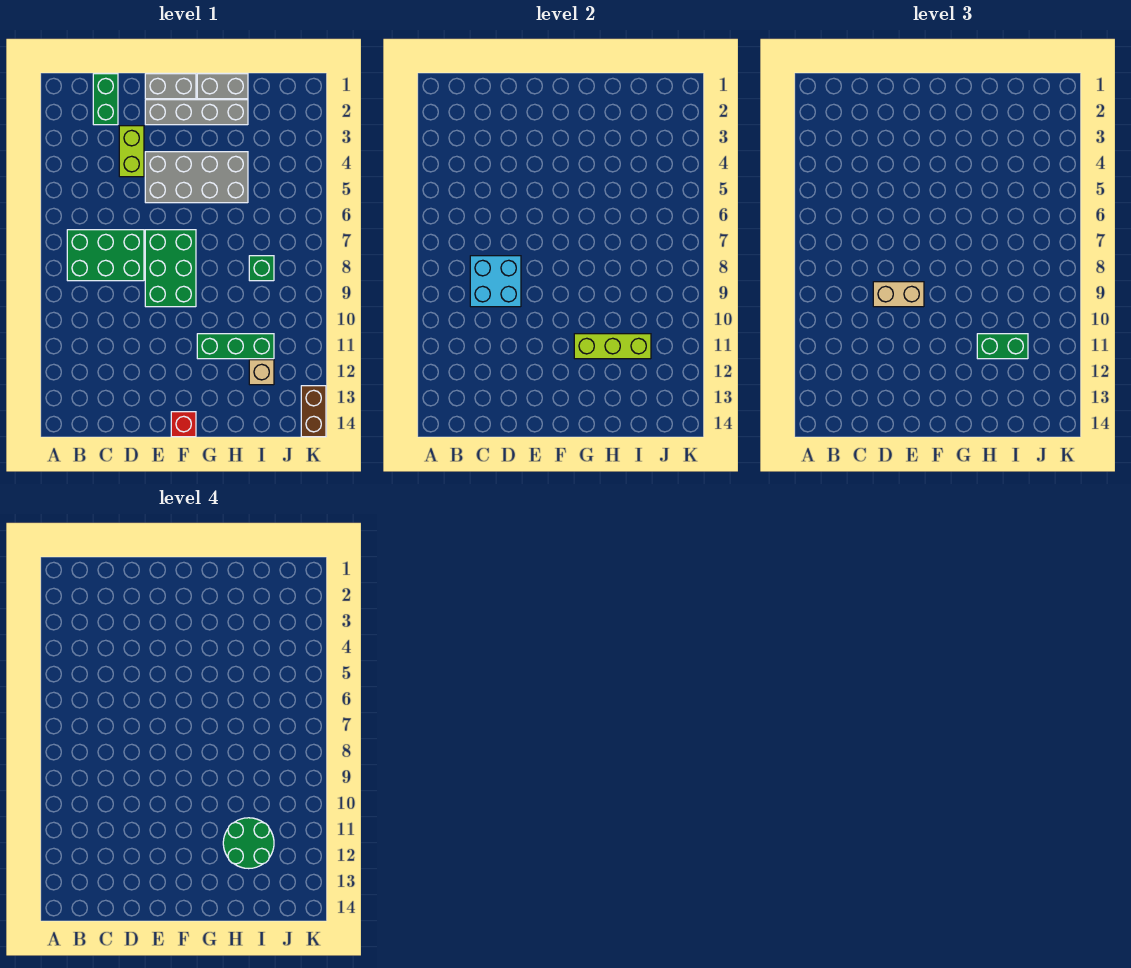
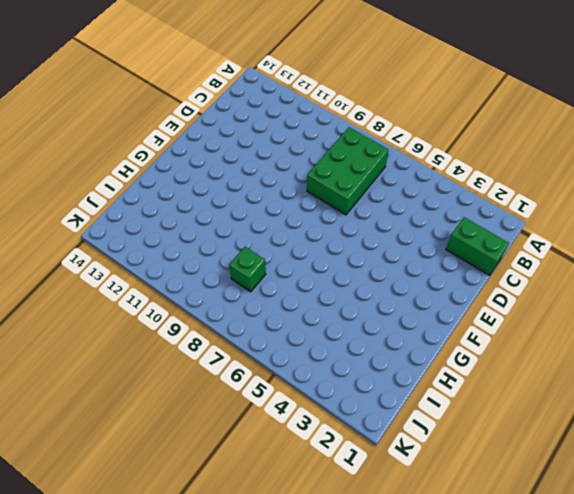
none -> lime 1x2 brick [119,126,144,177]
none -> grey 1x2 brick [145,74,196,99]
none -> grey 1x4 brick [145,100,248,125]

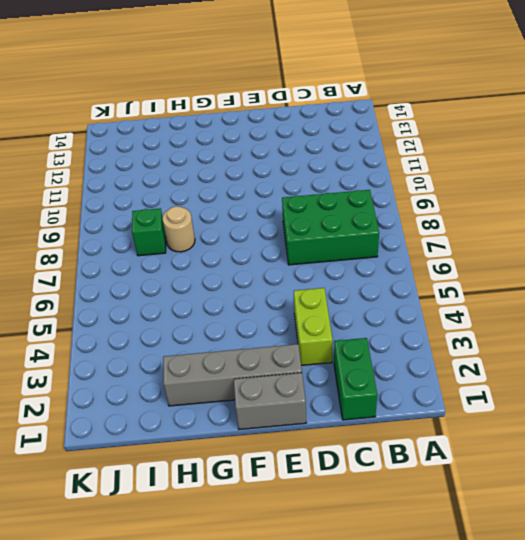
tan 1x1 round brick [162,206,195,252] -> none
none -> grey 2x4 brick [145,152,248,203]
none -> green 2x3 brick [145,230,196,307]
none -> red 1x1 brick [171,412,196,437]

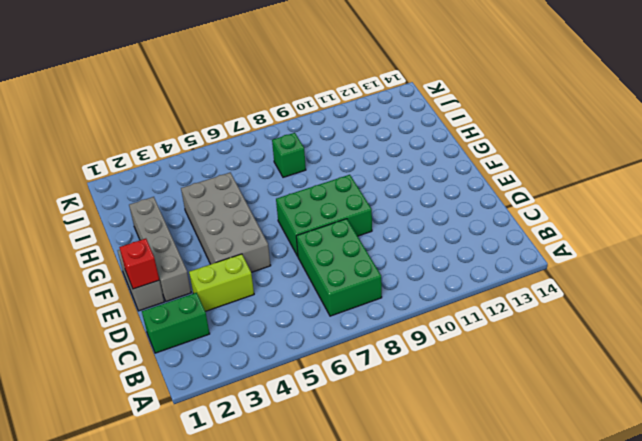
red 1x1 brick [119,239,159,289] -> red 1x1 brick moved to [171,412,196,437]
none -> grey 1x2 brick [197,74,248,99]
none -> green 1x3 brick [197,334,274,359]
none -> tan 1x1 brick [249,360,274,385]

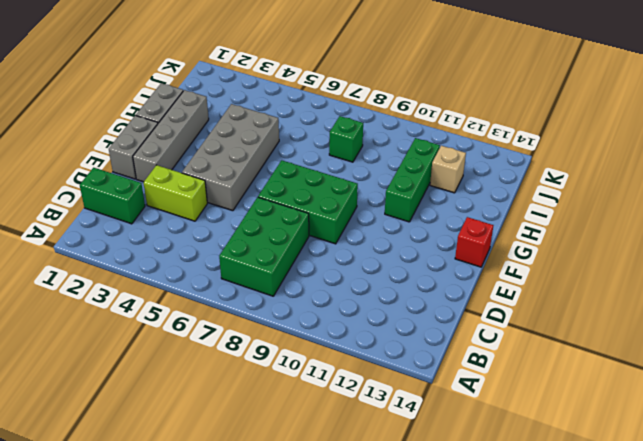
none -> brown 1x2 brick [301,386,326,437]
none -> cyan 2x2 brick [470,256,521,307]
none -> lime 1x3 brick [574,334,651,359]

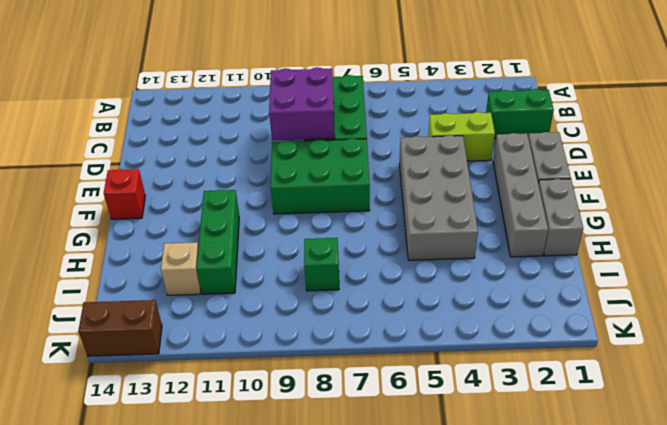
purple 2x2 brick [269,67,335,141] -> cyan 2x2 brick [470,256,521,307]
none -> lime 1x3 brick [574,334,651,359]
none -> tan 1x2 brick [873,282,924,307]
none -> green 1x2 brick [977,334,1028,359]

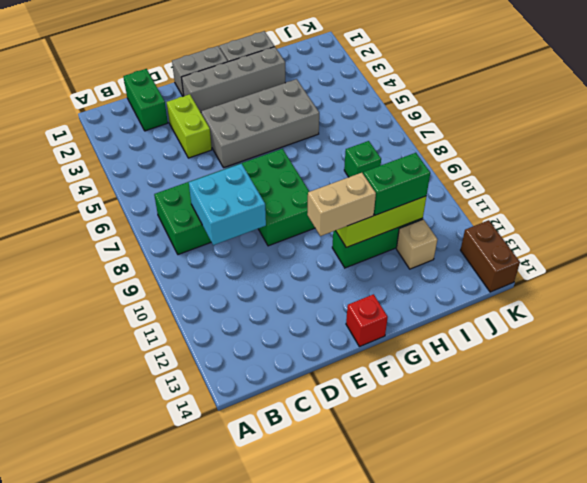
tan 1x2 brick [307,173,376,236] -> tan 1x2 brick moved to [873,282,924,307]
none -> green 2x2 round brick [223,818,274,869]

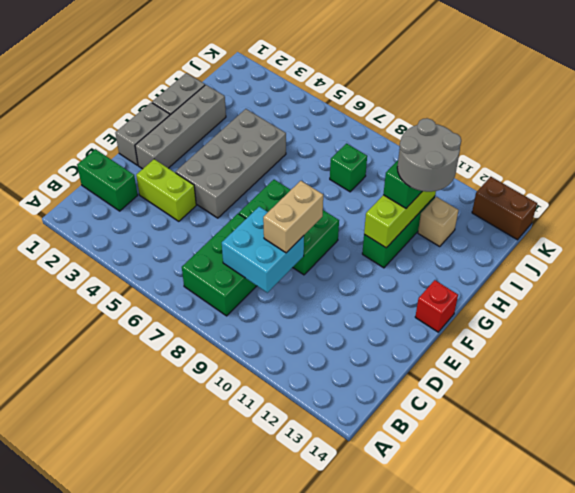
grey 2x2 round brick [397,118,461,192] -> green 2x2 round brick [223,818,274,869]

